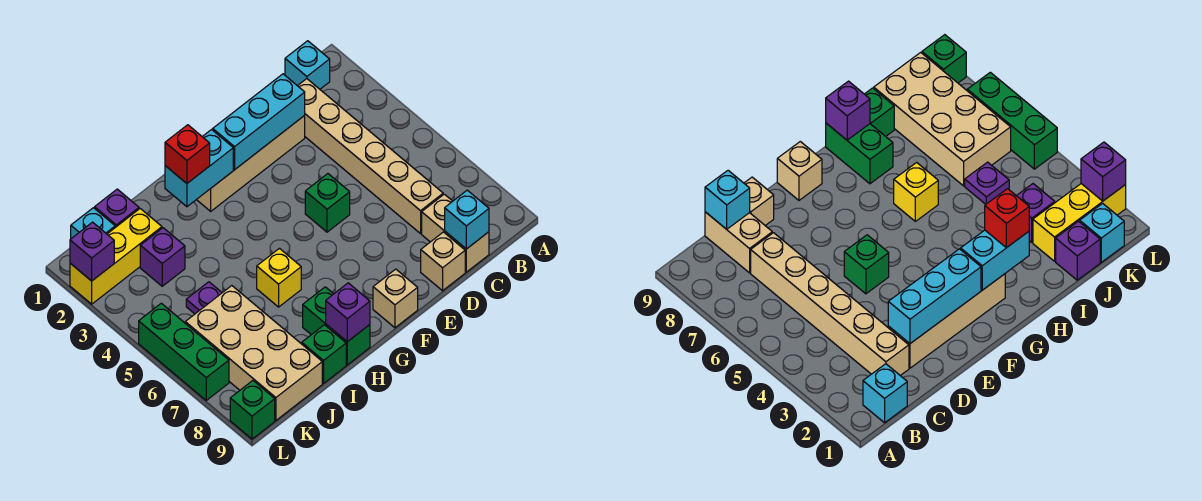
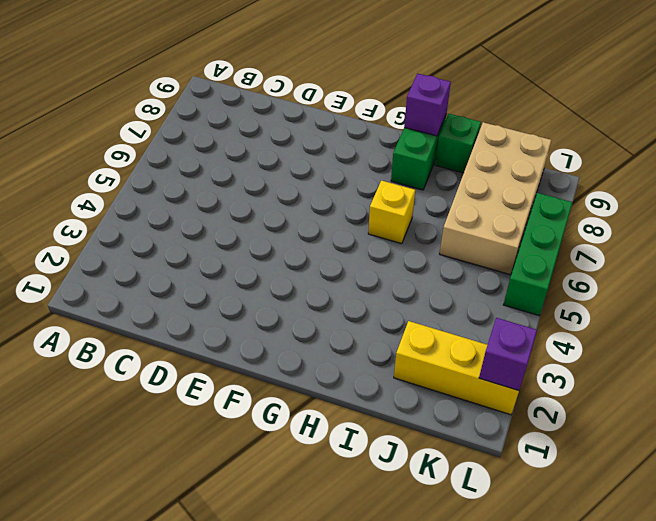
none -> cyan 1x1 brick [285,41,330,89]
none -> tan 1x6 brick [298,79,443,234]
none -> tan 1x2 brick [422,194,489,272]

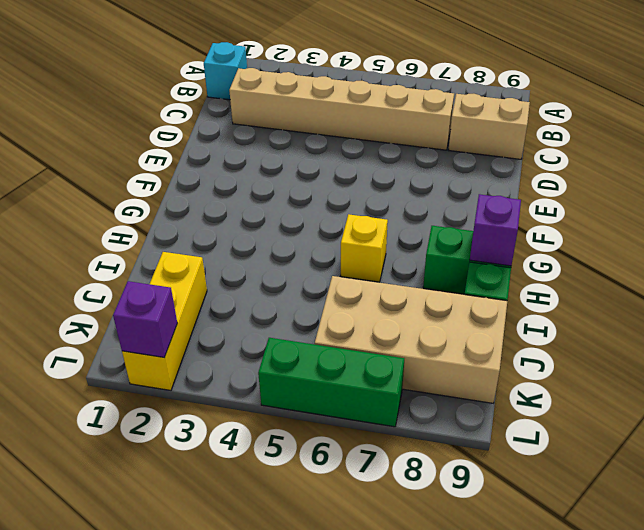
none -> tan 1x4 brick [197,116,305,211]
none -> tan 1x1 brick [421,232,465,291]
none -> green 1x1 brick [305,174,350,232]

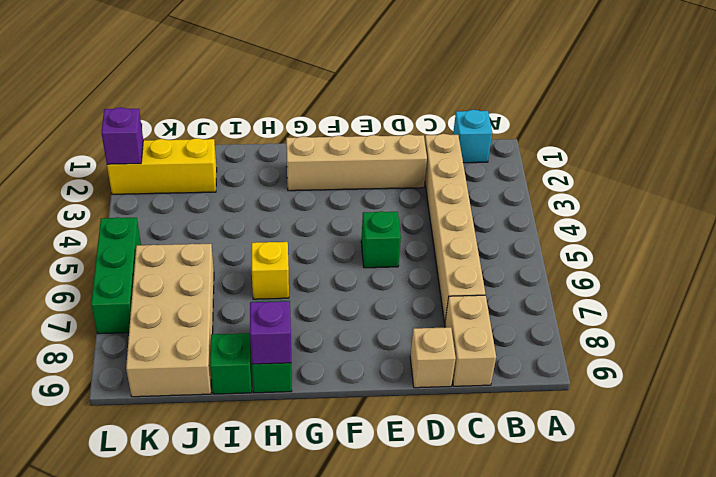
none -> tan 1x1 brick [373,269,418,328]
none -> purple 1x1 brick [95,189,139,227]
none -> purple 1x1 brick [140,228,185,286]

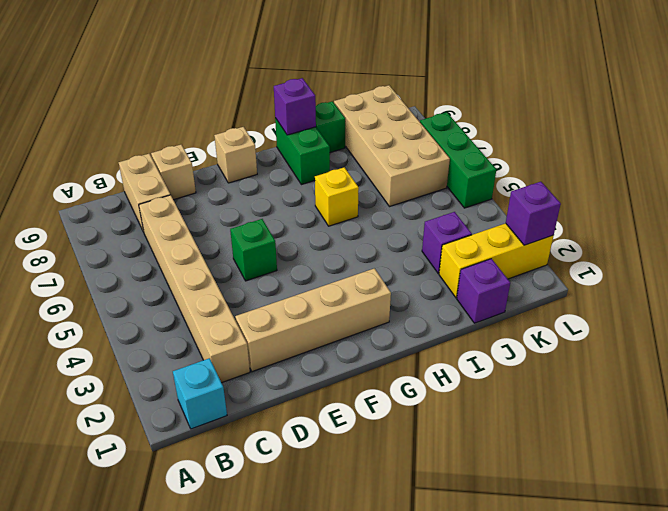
none -> purple 1x1 plate [186,282,222,314]
none -> cyan 1x1 brick [71,208,115,238]
none -> green 1x1 brick [230,381,275,439]

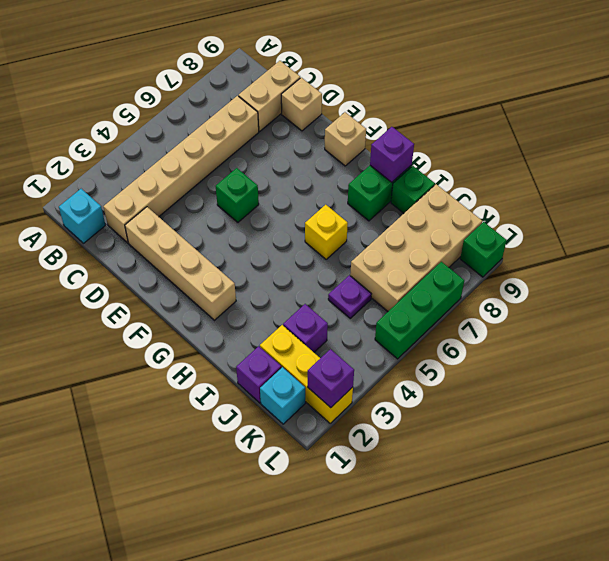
none -> cyan 1x1 brick [445,190,489,249]
none -> cyan 1x3 brick [213,74,305,170]
none -> cyan 1x2 brick [165,130,233,207]

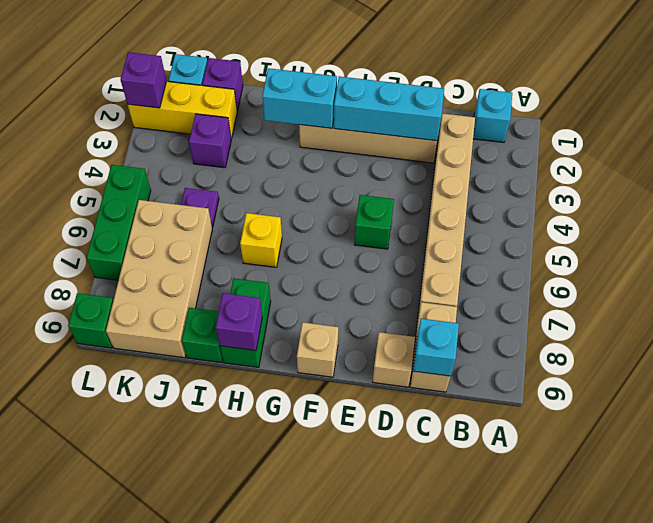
none -> red 1x1 brick [165,125,210,183]

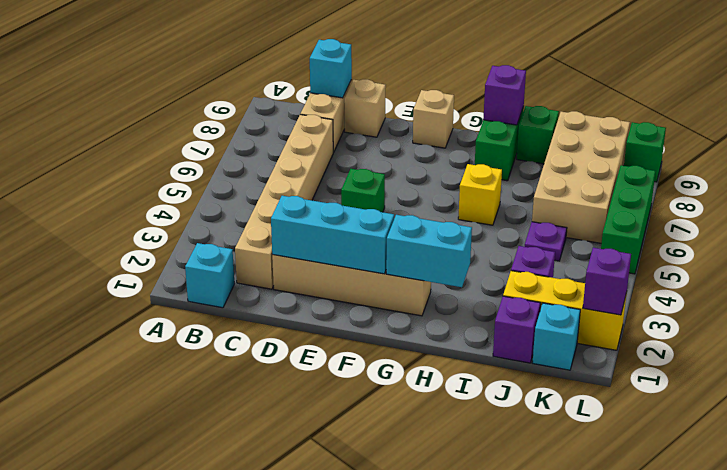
none -> red 1x1 brick [165,125,210,183]

